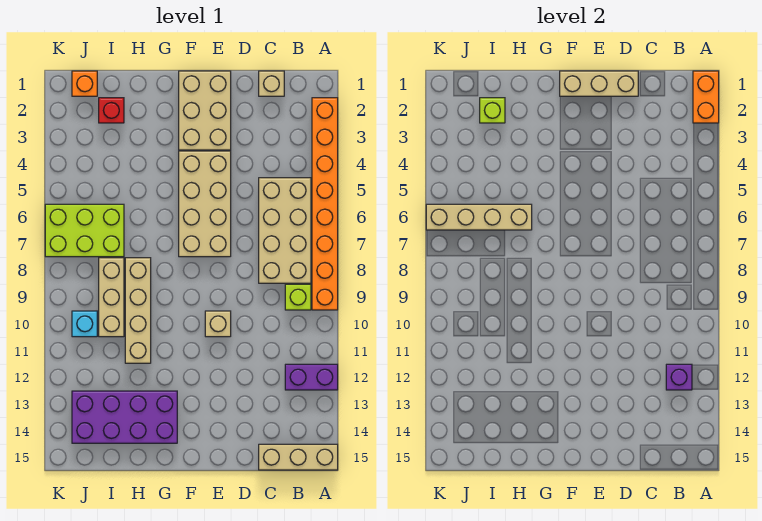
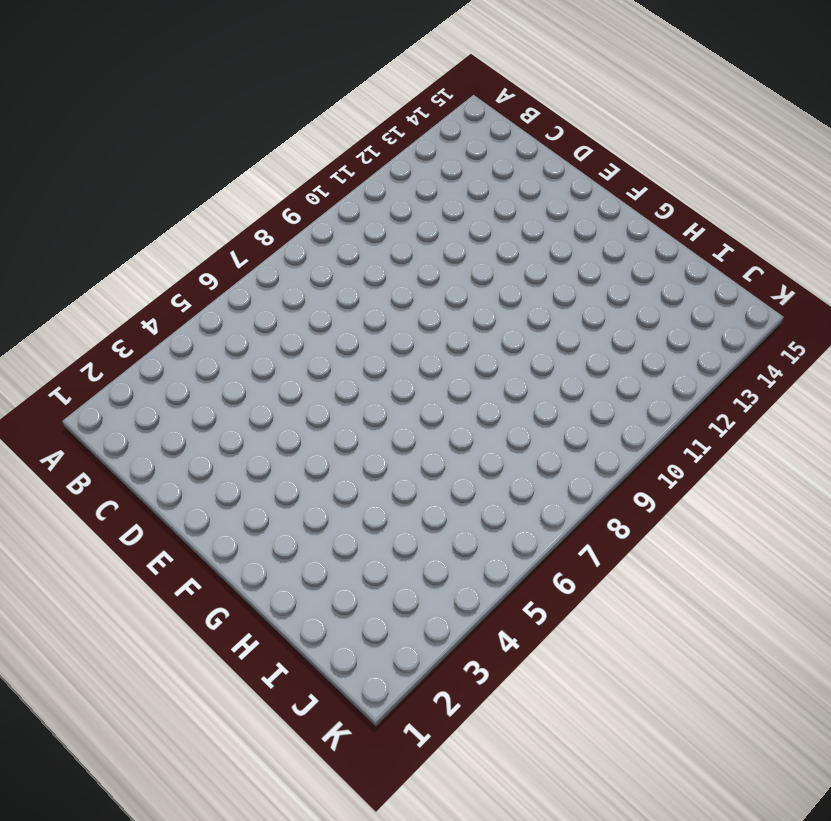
none -> orange 1x8 brick [312,98,338,310]
none -> purple 1x2 brick [285,364,338,390]
none -> tan 1x3 brick [259,444,338,470]

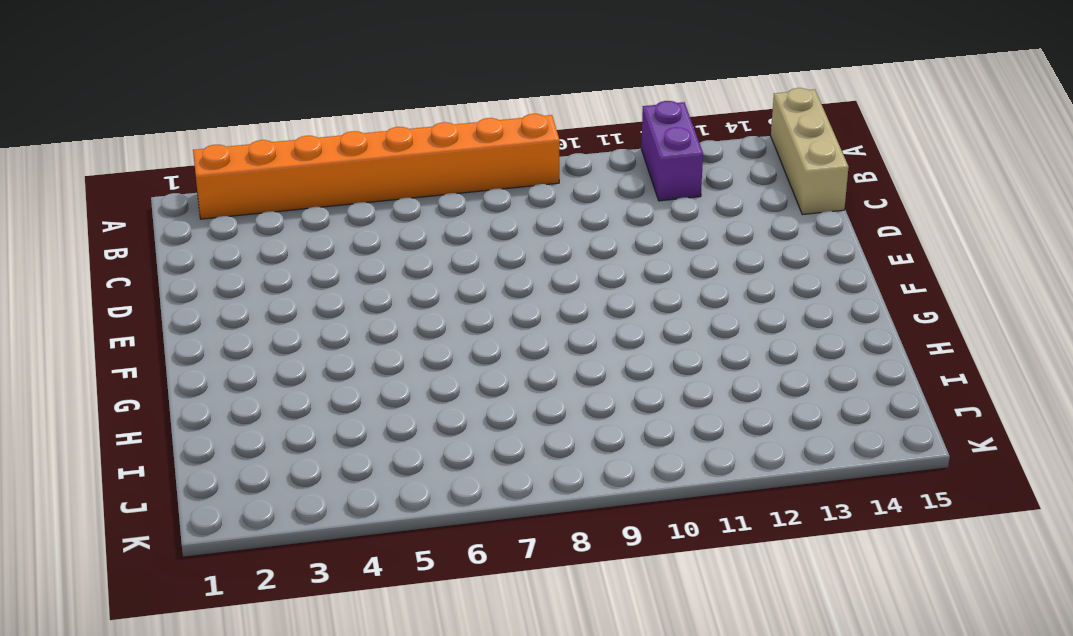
none -> tan 2x4 brick [259,178,311,283]
none -> lime 1x1 brick [285,284,311,310]
none -> tan 1x1 brick [259,71,284,96]

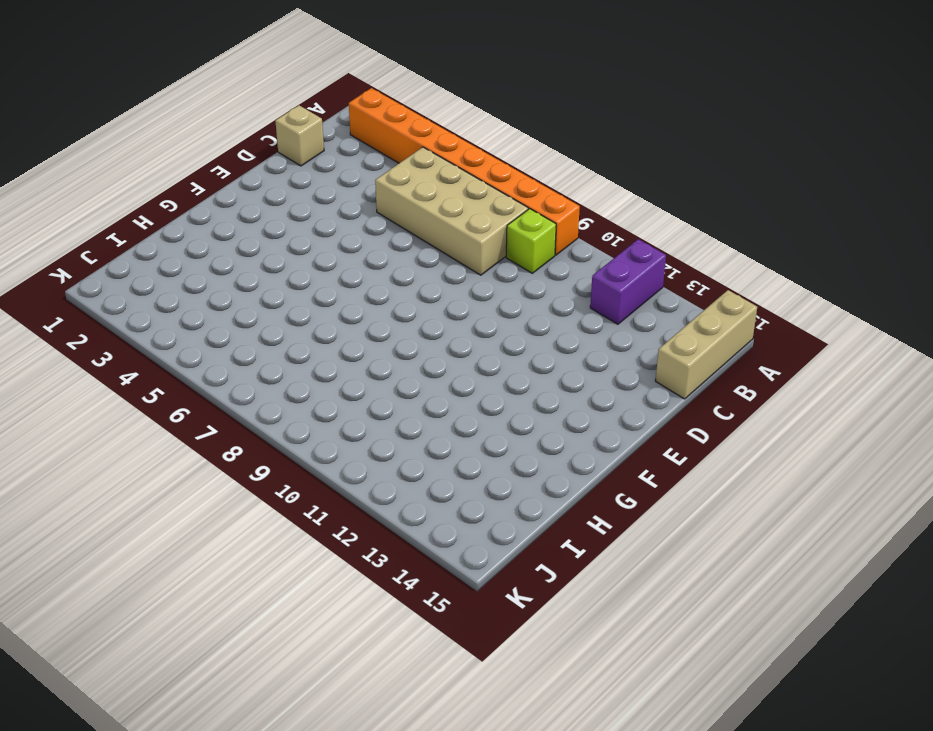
none -> tan 2x3 brick [179,71,231,150]
none -> tan 2x4 brick [179,151,231,257]
none -> tan 1x1 brick [205,311,231,337]

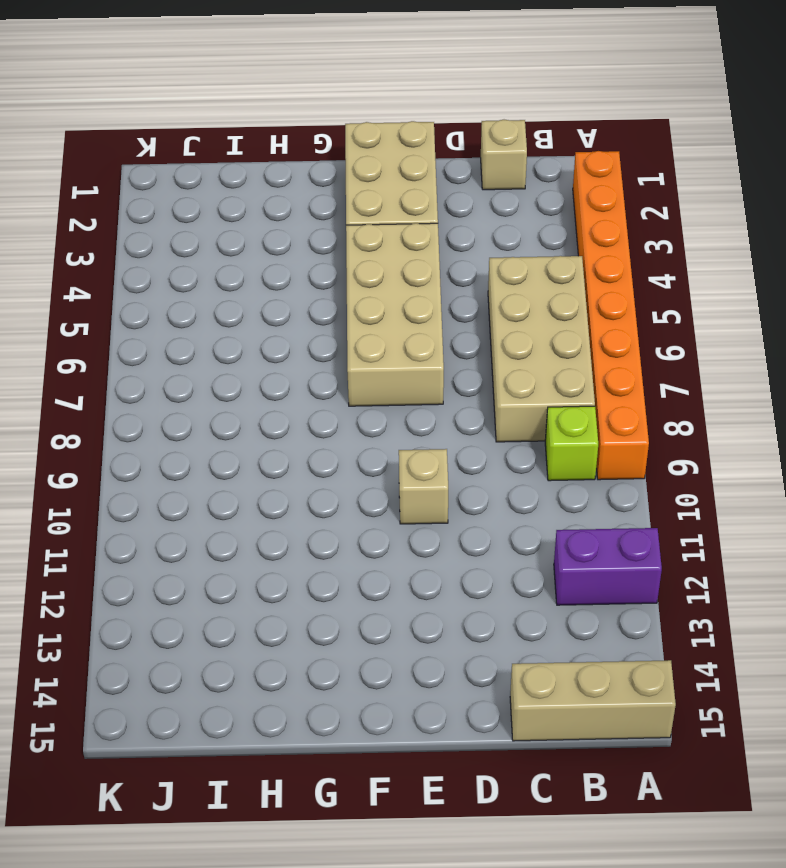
none -> purple 2x4 brick [72,391,177,443]
none -> tan 1x4 brick [125,258,151,363]
none -> red 1x1 brick [99,98,124,123]

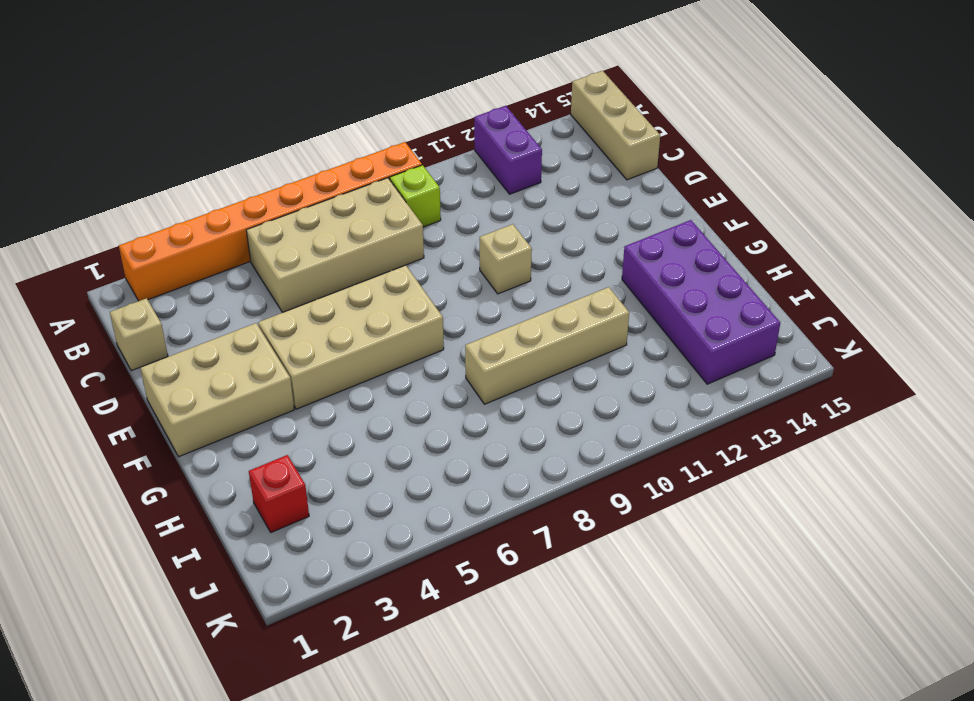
none -> lime 2x3 brick [45,204,124,257]
none -> tan 1x3 brick [99,258,124,337]
none -> orange 1x1 brick [72,71,97,96]

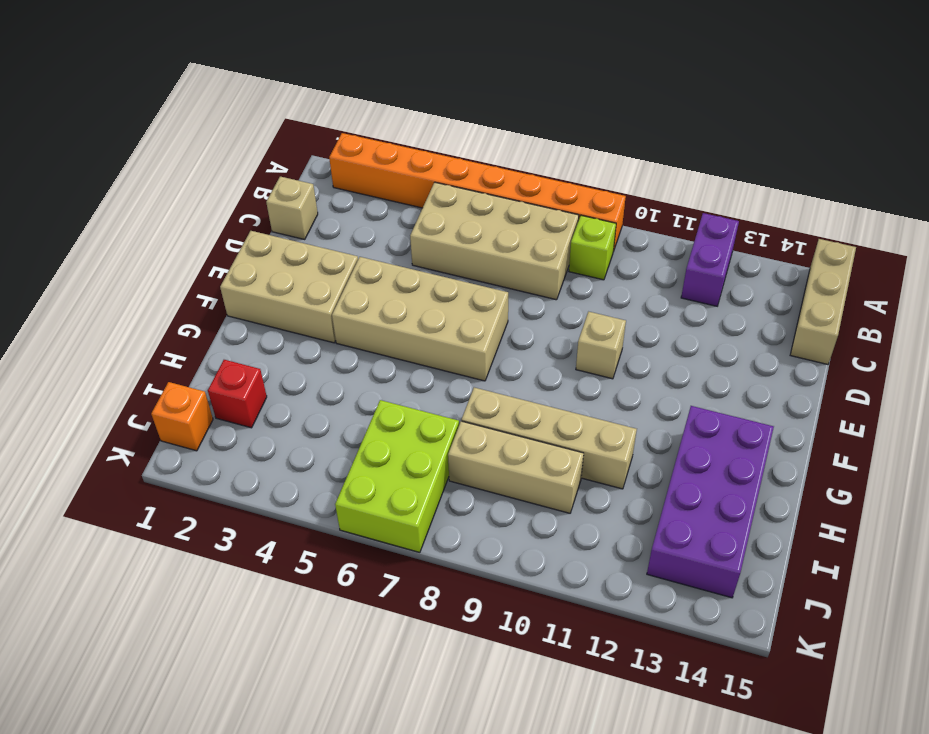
none -> cyan 1x1 brick [72,311,97,337]
none -> orange 1x2 brick [693,71,719,123]
none -> purple 1x1 brick [666,364,692,390]

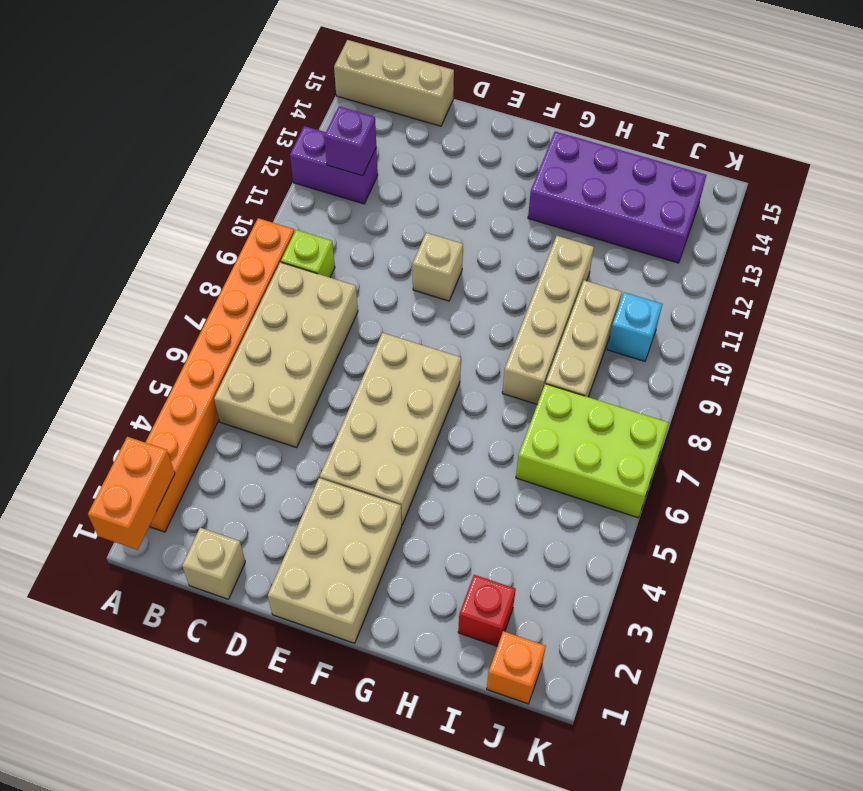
none -> tan 1x3 brick [560,71,638,96]
none -> tan 1x4 brick [426,204,532,230]
none -> lime 1x1 brick [480,98,505,123]

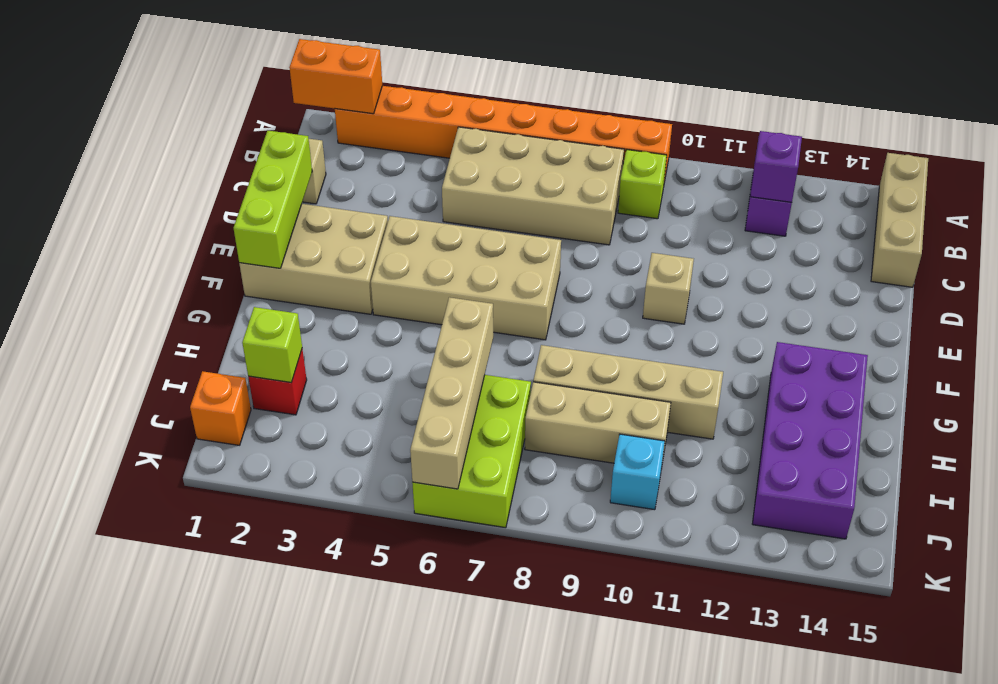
lime 1x3 brick [234,131,312,268] -> tan 1x3 brick [560,71,638,96]

